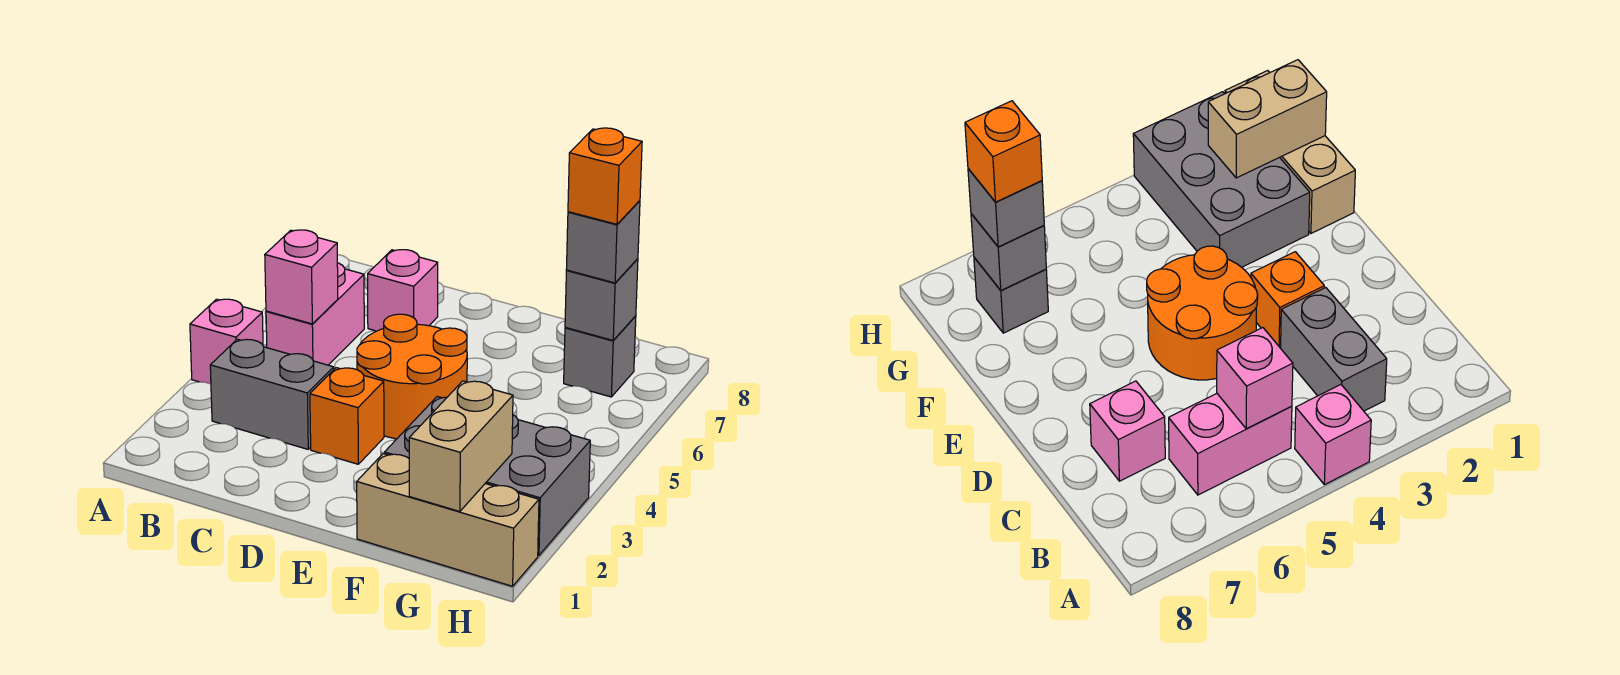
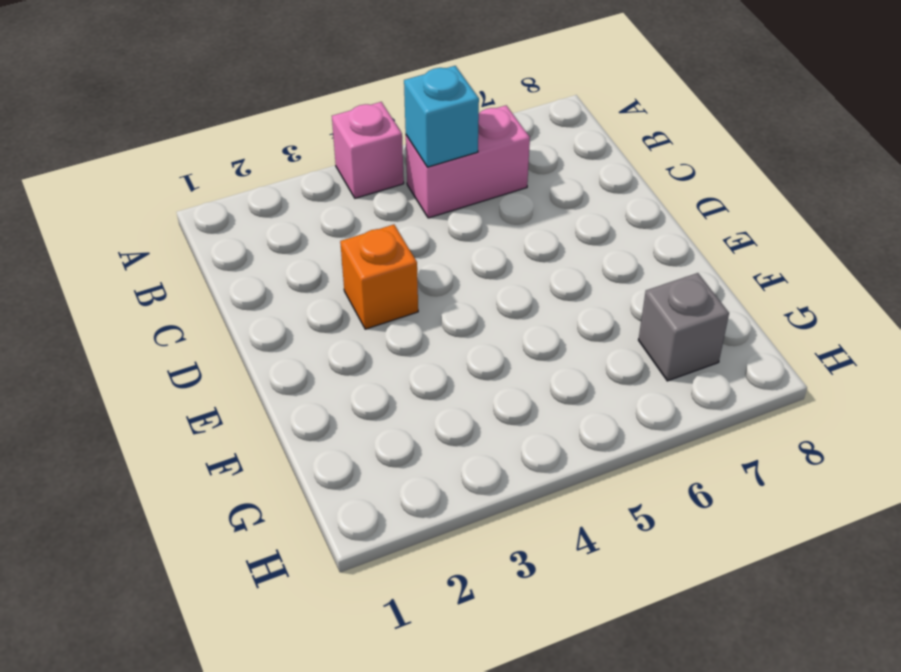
cyan 1x1 brick [404,66,479,167] -> pink 1x1 brick [265,230,338,324]
none -> grey 1x2 brick [210,339,334,449]
none -> pink 1x1 brick [368,250,438,331]
none -> orange 2x2 round brick [357,314,467,439]

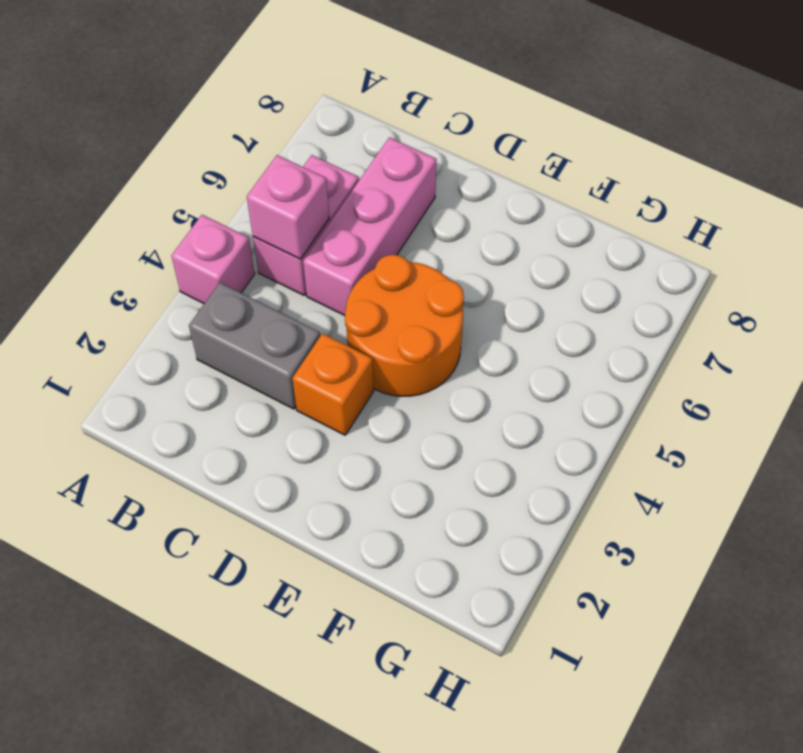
pink 1x3 brick [303,137,437,315] -> pink 1x1 brick [368,250,438,331]
none -> tan 1x3 brick [357,454,539,586]
none -> grey 2x3 brick [384,397,590,556]
none -> grey 1x1 brick [564,316,636,397]

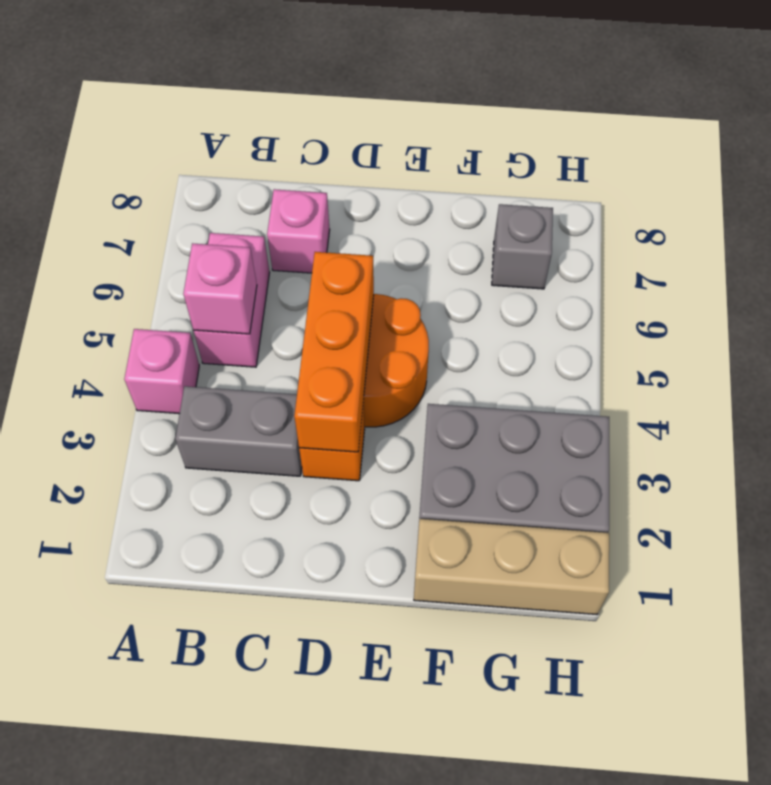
orange 1x3 brick [294,252,374,452] -> none
none -> tan 1x2 brick [409,381,513,512]
none -> grey 1x1 brick [565,259,638,340]
none -> grey 1x1 brick [566,201,640,283]

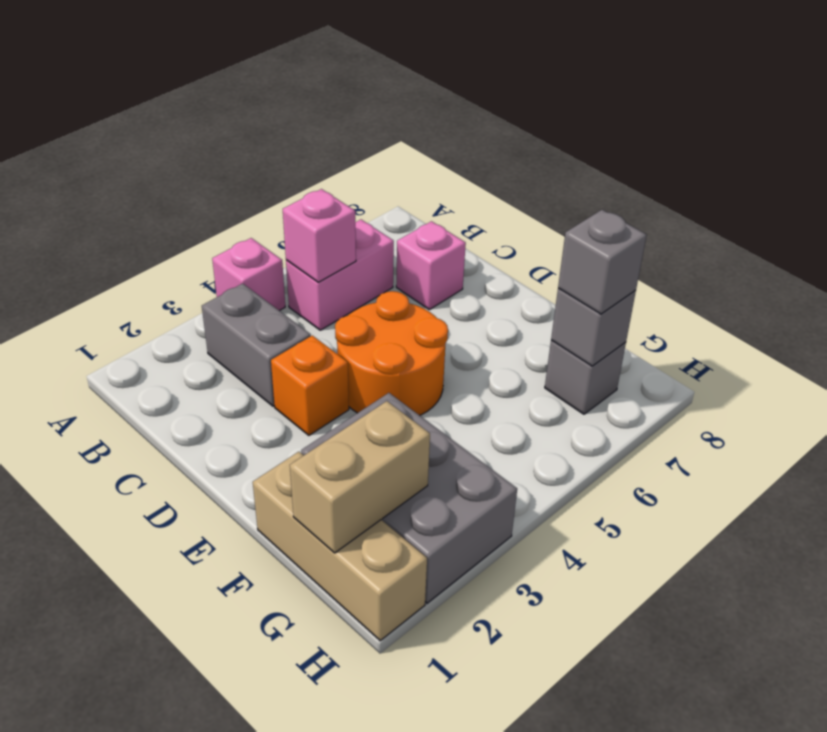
none -> orange 1x1 brick [568,128,642,224]

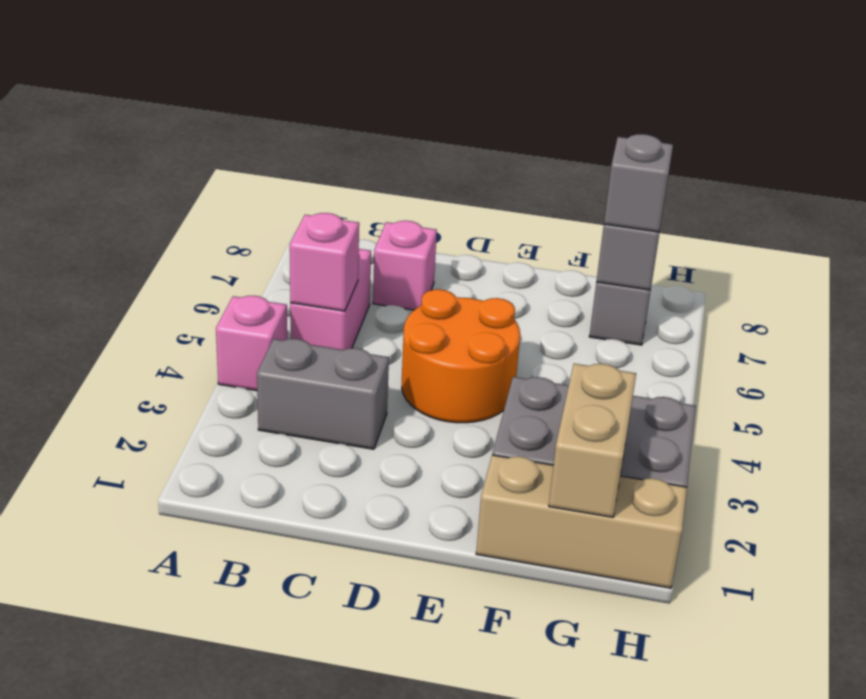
none -> orange 1x1 brick [310,368,384,464]
none -> orange 1x1 brick [568,128,642,224]

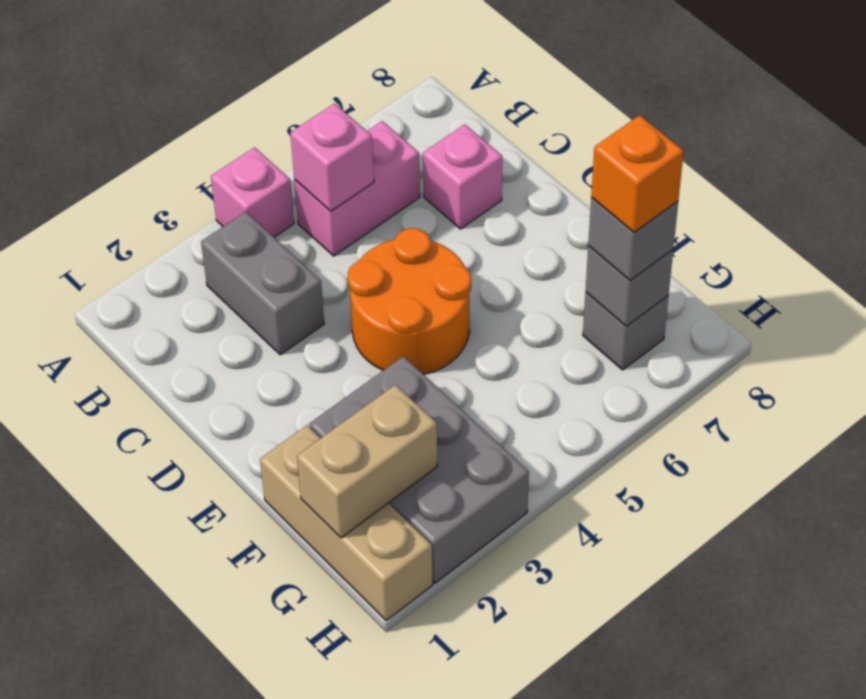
none -> orange 1x1 brick [310,368,384,464]

